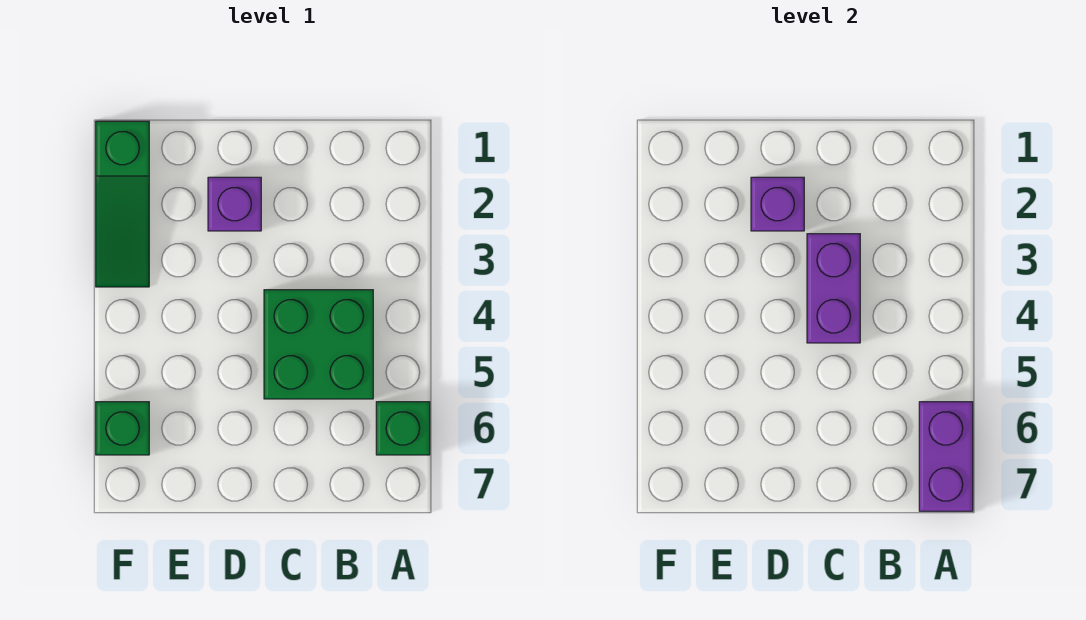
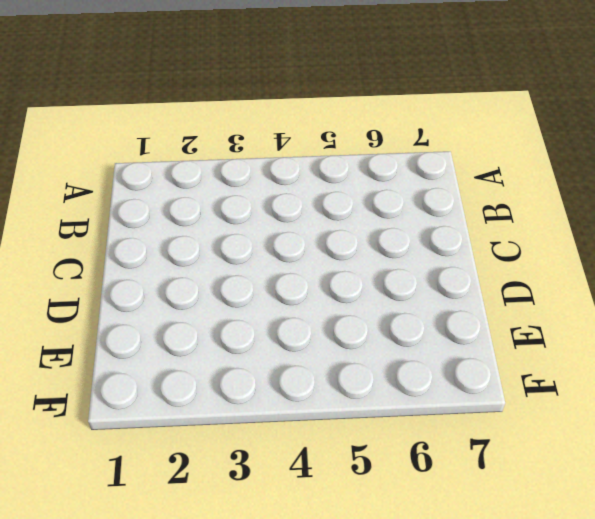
none -> green 1x1 brick [376,402,430,455]
none -> green 2x2 brick [264,290,373,399]

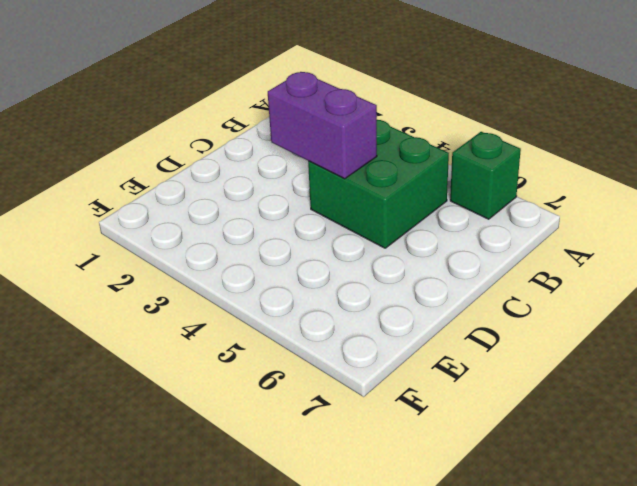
none -> purple 1x1 brick [208,177,261,231]
none -> green 1x3 slope [96,121,149,287]

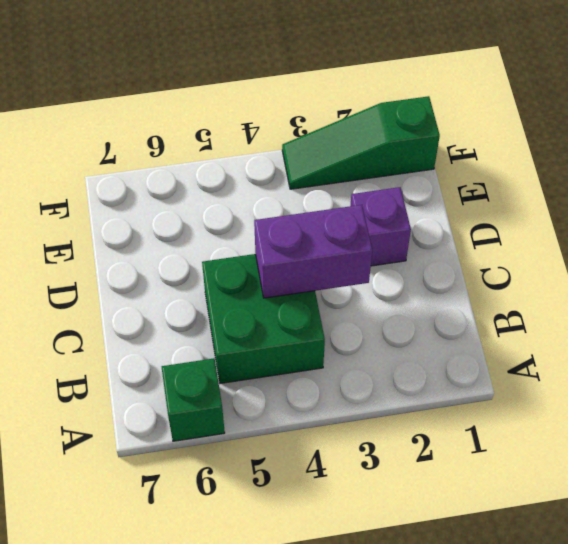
none -> green 1x1 brick [96,402,149,455]
none -> purple 1x2 brick [919,402,973,511]

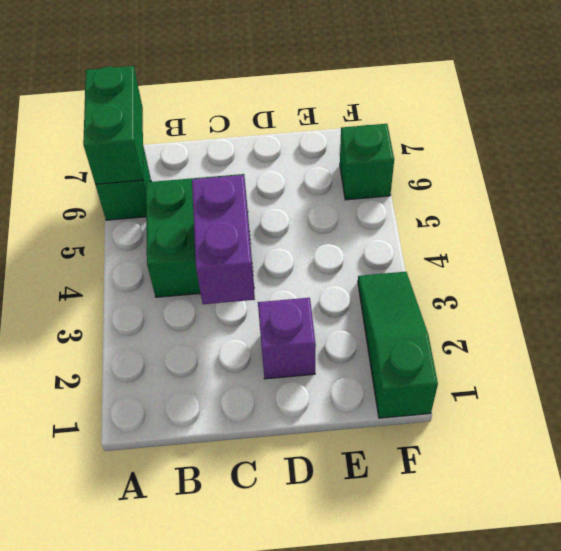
green 1x2 brick [83,66,143,184] -> purple 1x2 brick [919,402,973,511]
none -> purple 1x1 brick [751,177,804,231]

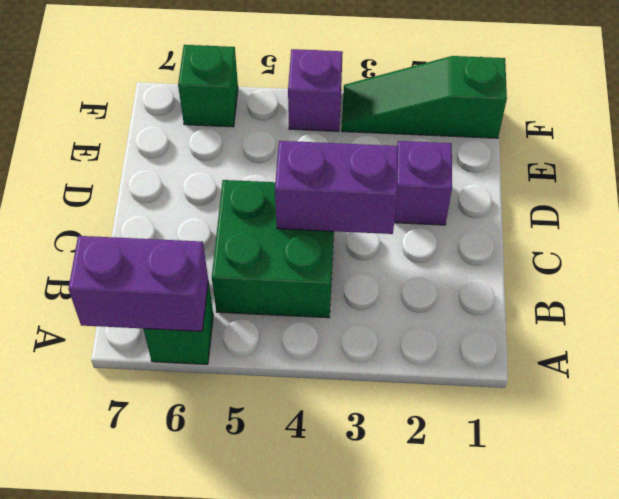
purple 1x1 brick [288,49,343,131] -> purple 1x1 brick moved to [751,177,804,231]

